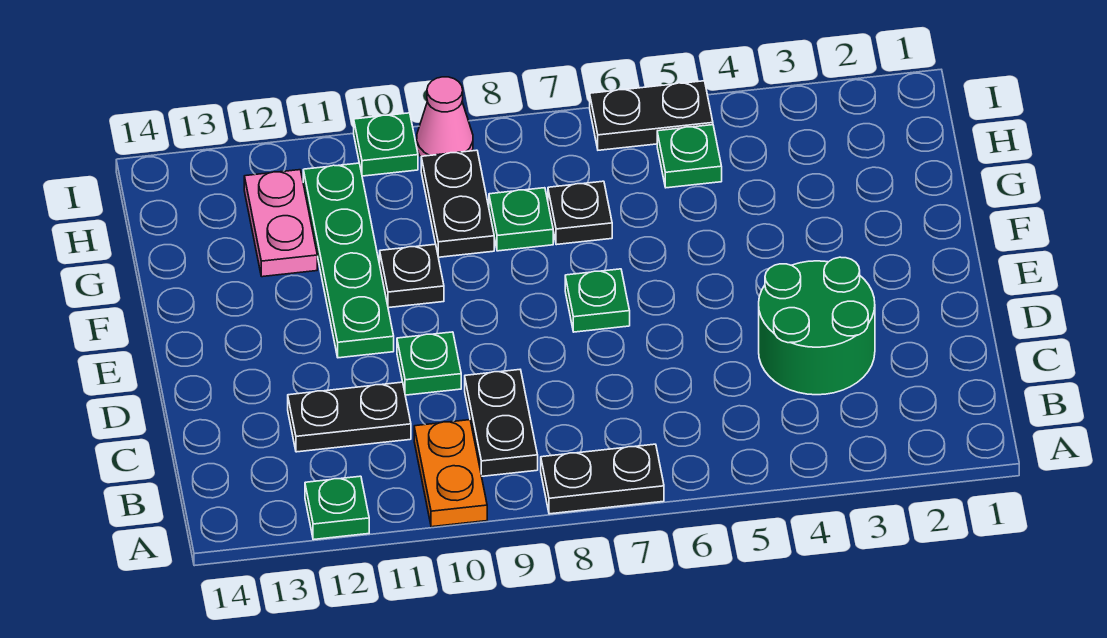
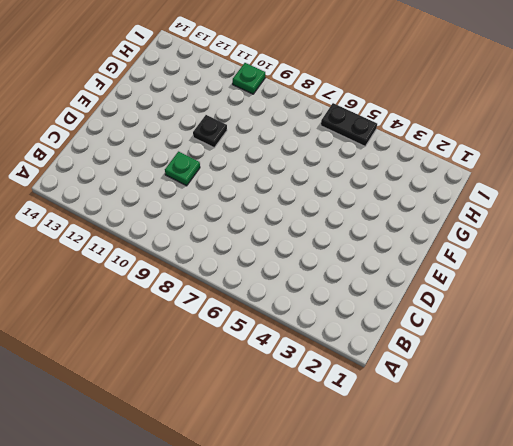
none -> black 1x2 plate [541,444,664,514]
none -> orange 1x2 plate [414,420,487,527]
none -> green 1x1 plate [305,476,369,540]

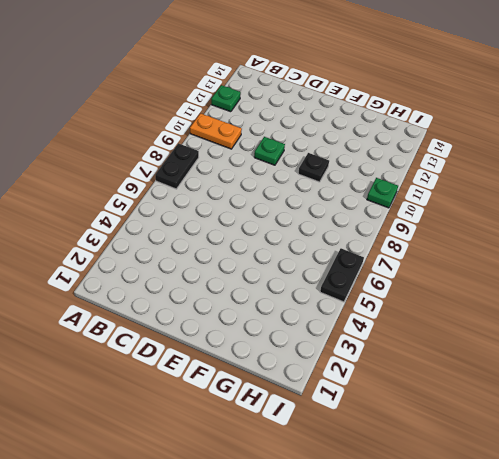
none -> black 1x2 plate [465,370,538,476]
none -> green 2x2 round brick [759,257,875,395]
none -> black 1x2 plate [288,382,411,452]

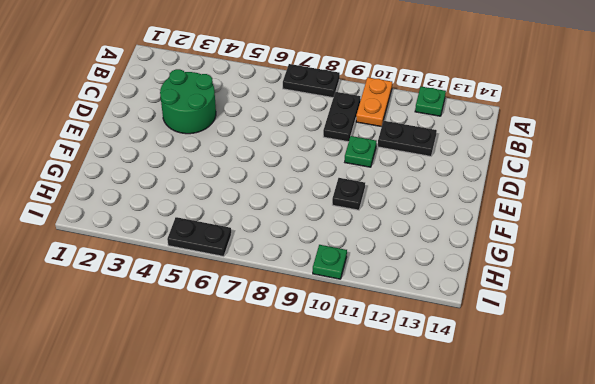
none -> green 1x1 plate [565,269,630,332]
none -> green 1x4 plate [303,163,394,358]
none -> black 1x1 plate [548,181,612,245]

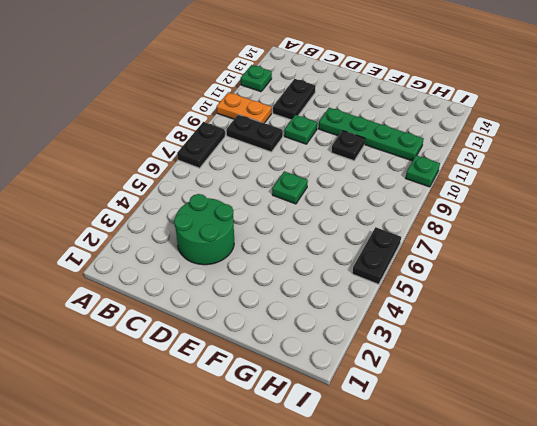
none -> black 1x1 plate [548,181,612,245]
none -> green 1x1 plate [489,188,553,251]
none -> black 1x2 plate [421,150,494,257]

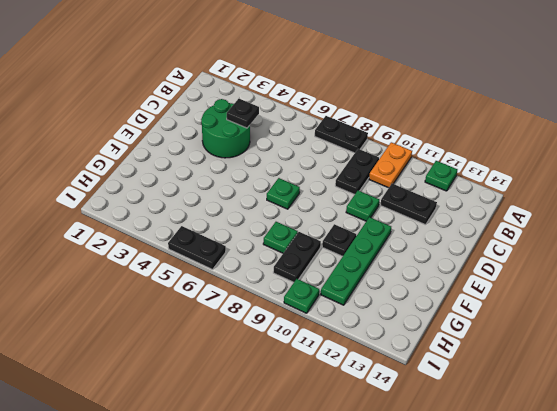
black 1x1 plate [227,99,259,128] -> black 1x1 plate moved to [548,181,612,245]
none -> pink 1x2 plate [244,170,317,277]
none -> green 1x1 plate [657,125,722,188]
none -> pink 1x1 cone [417,77,473,157]

